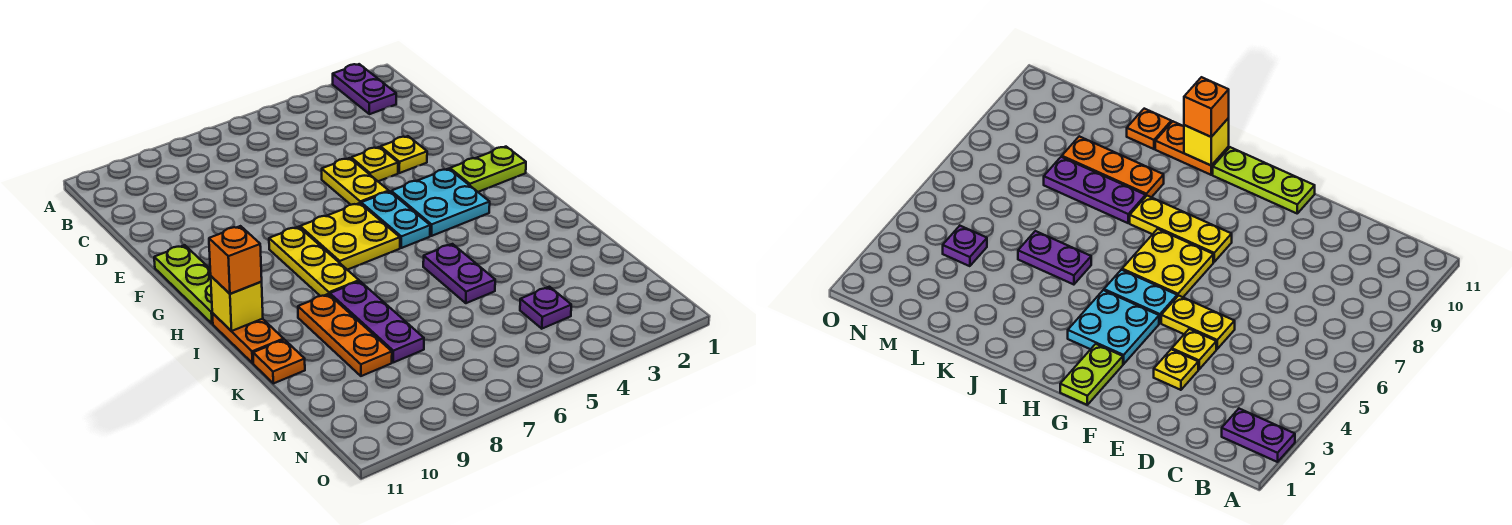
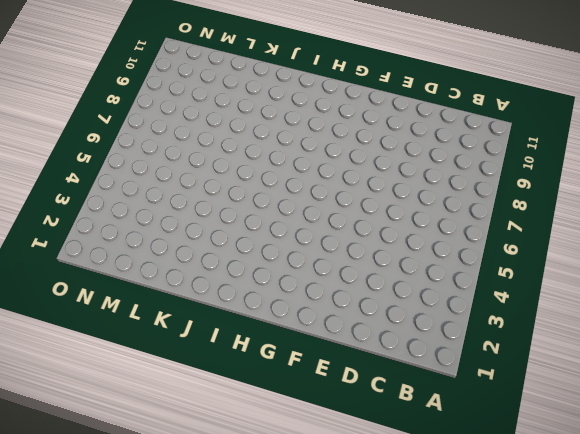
none -> purple 1x2 plate [333,64,396,114]
none -> yellow 1x1 plate [381,136,427,173]
none -> yellow 1x1 plate [351,147,398,181]

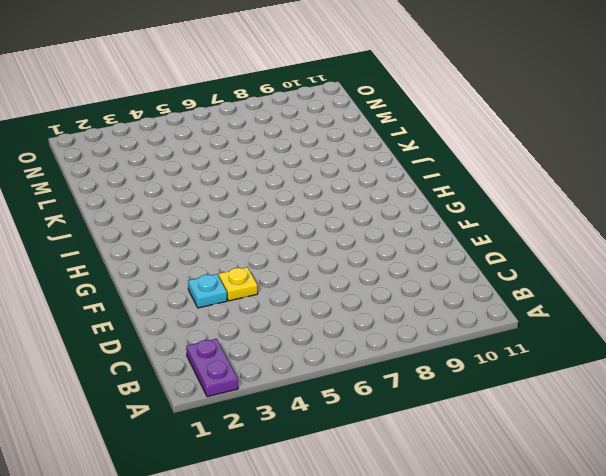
cyan 1x1 plate [188,274,227,308] -> yellow 1x1 plate [381,136,427,173]
none -> yellow 1x2 plate [322,158,389,205]
none -> lime 1x3 plate [154,245,213,324]
none -> lime 1x2 plate [450,147,526,192]

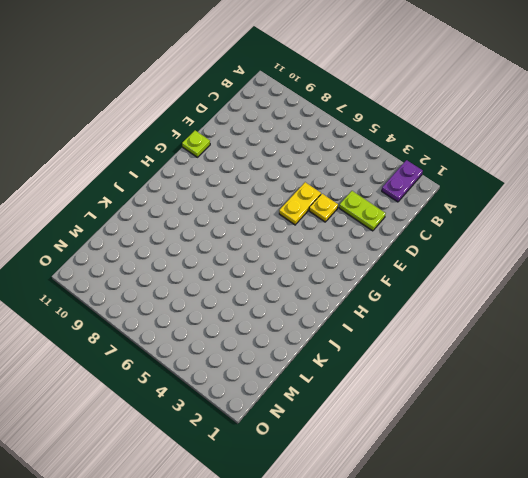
lime 1x2 plate [339,191,385,231] -> lime 1x2 plate moved to [450,147,526,192]
lime 1x1 plate [182,131,210,157] -> lime 1x3 plate [154,245,213,324]
none -> yellow 1x1 plate [381,136,427,173]
none -> cyan 2x2 plate [391,169,490,236]
none -> cyan 1x2 plate [361,191,430,248]

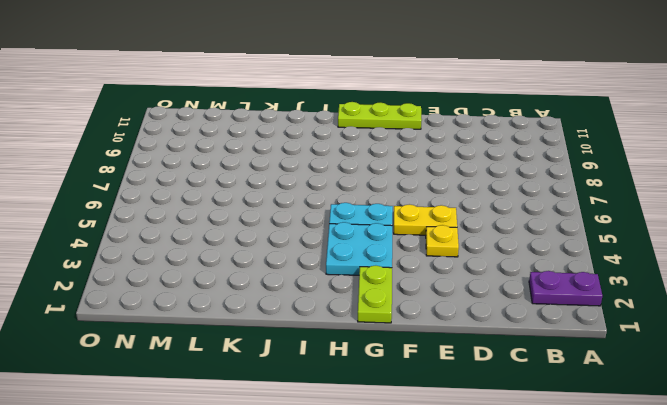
none -> yellow 1x1 plate [381,136,427,173]
none -> yellow 2x2 plate [300,203,400,270]
none -> yellow 1x3 plate [269,227,359,296]

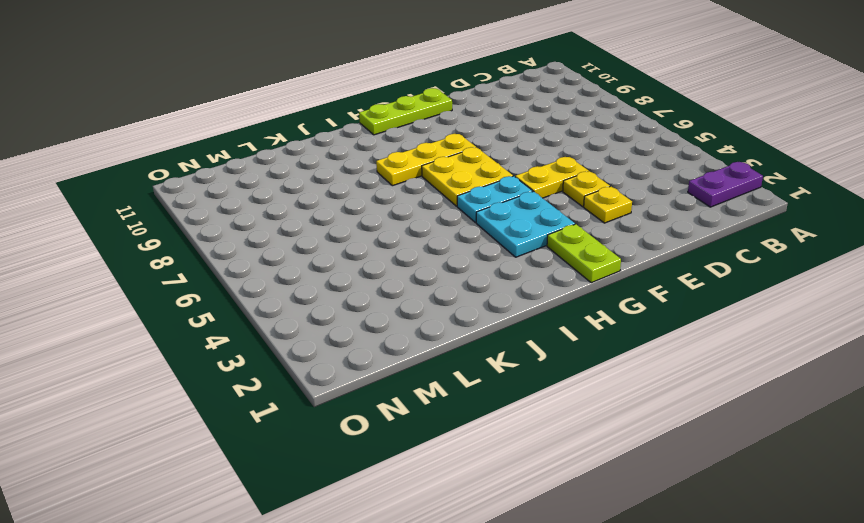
none -> orange 1x2 plate [212,313,284,363]
none -> purple 1x2 plate [423,244,495,303]
none -> purple 1x3 plate [330,281,424,362]

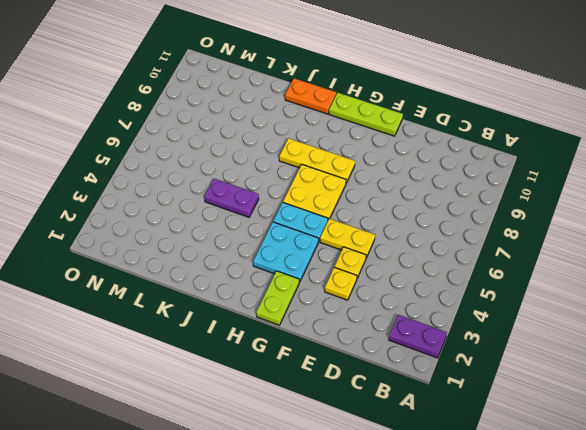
none -> purple 1x3 plate [330,281,424,362]
none -> orange 1x3 plate [298,294,392,376]
none -> orange 1x1 plate [253,340,305,383]

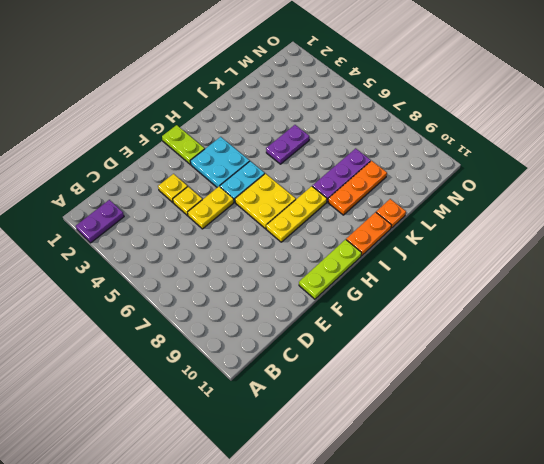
none -> purple 1x1 plate [520,287,571,329]
none -> yellow 1x1 brick [211,276,263,331]
none -> orange 1x1 brick [209,226,262,294]

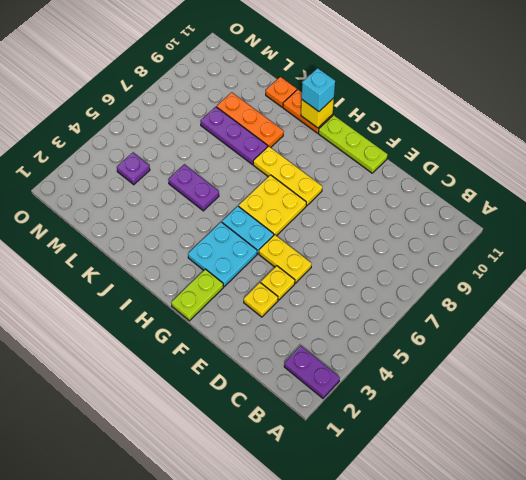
cyan 1x1 brick [302,68,335,112] -> orange 1x1 brick [209,226,262,294]

